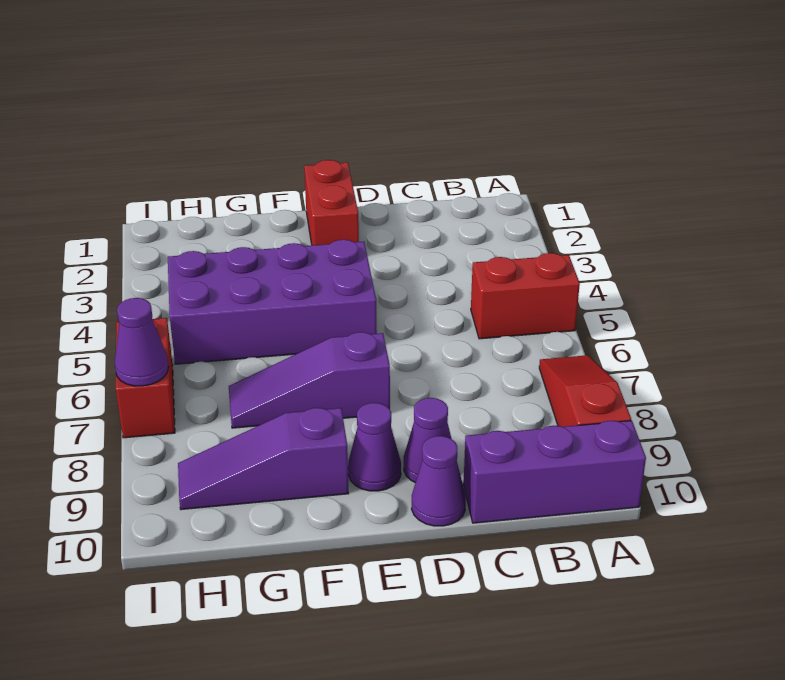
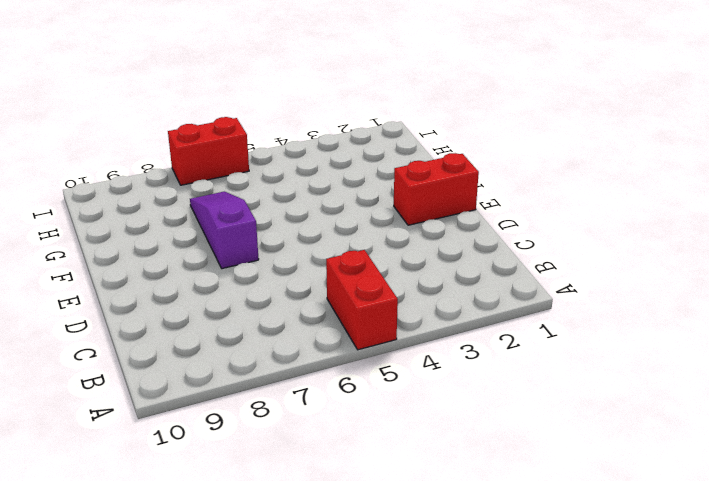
none -> red 1x3 slope [539,355,631,427]
none -> purple 1x3 brick [463,420,646,523]
none -> purple 1x1 cone [404,398,452,483]

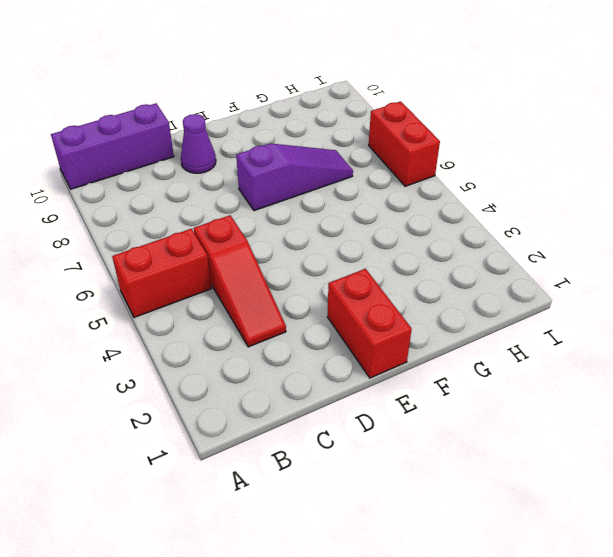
red 1x3 slope [194,215,286,347] -> red 1x3 slope moved to [539,355,631,427]
none -> purple 1x1 cone [412,436,466,526]
none -> purple 2x4 brick [168,240,377,364]
none -> purple 1x1 cone [348,403,401,491]

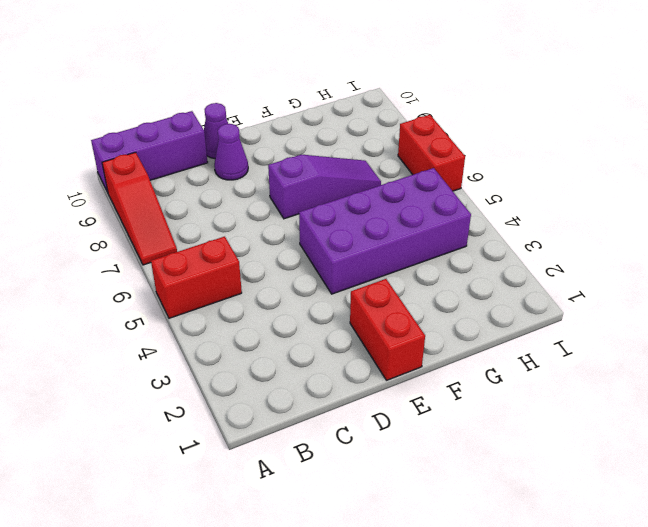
none -> purple 1x1 cone [348,403,401,491]
none -> purple 1x3 slope [178,408,349,510]
none -> purple 1x1 cone [115,298,169,386]

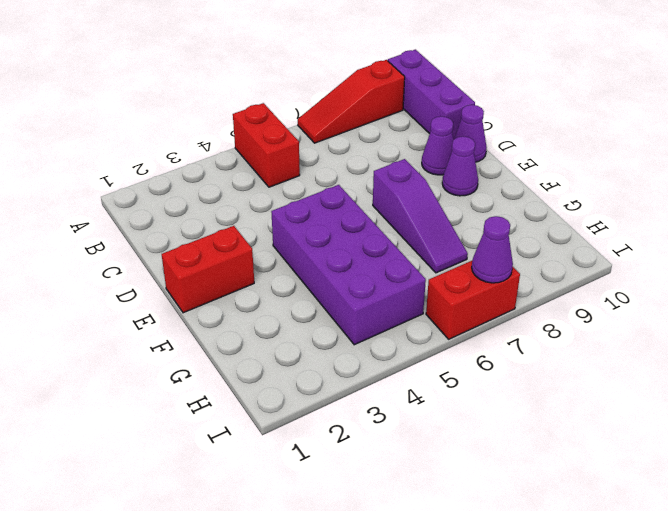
none -> purple 1x3 slope [178,408,349,510]

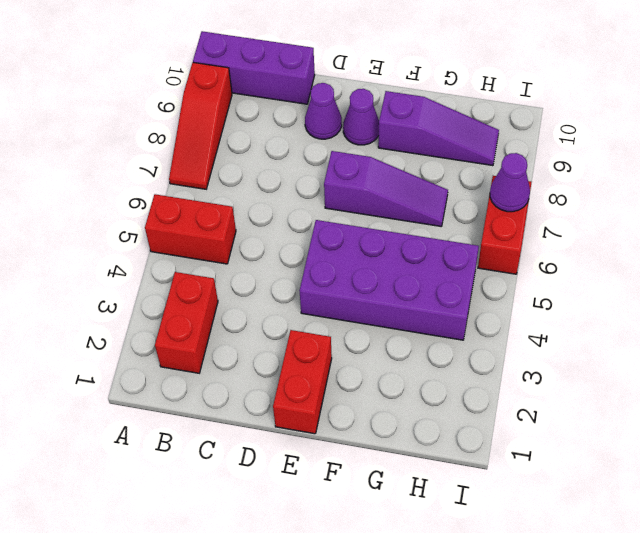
red 1x2 brick [155,272,218,373] -> none
none -> purple 1x1 cone [412,436,466,526]

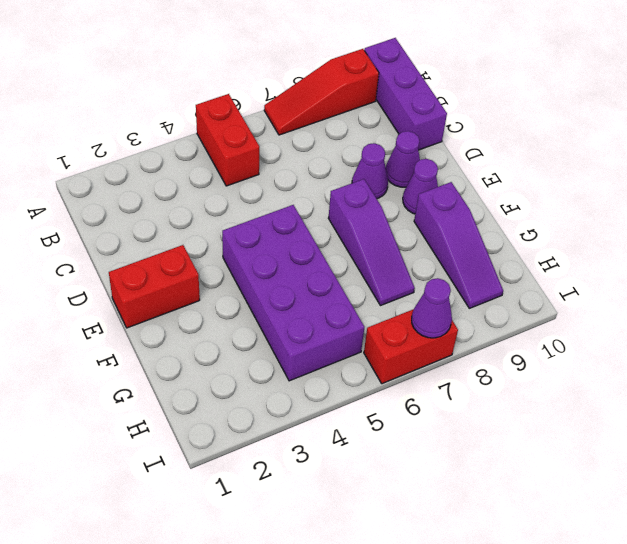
purple 1x1 cone [352,143,388,199] -> purple 1x1 cone moved to [412,436,466,526]

